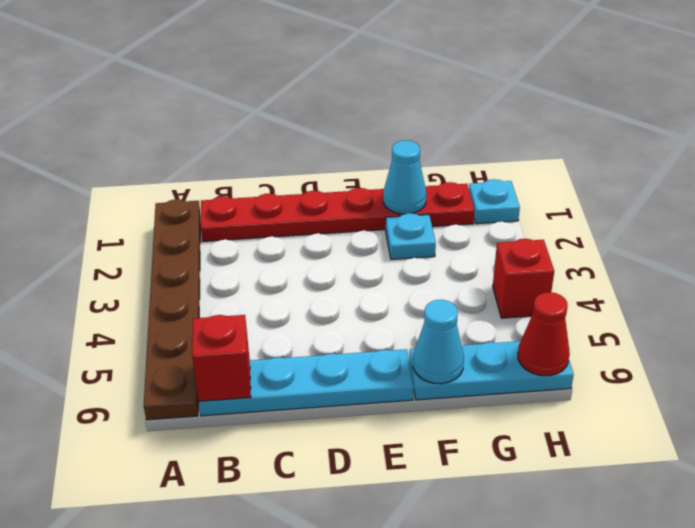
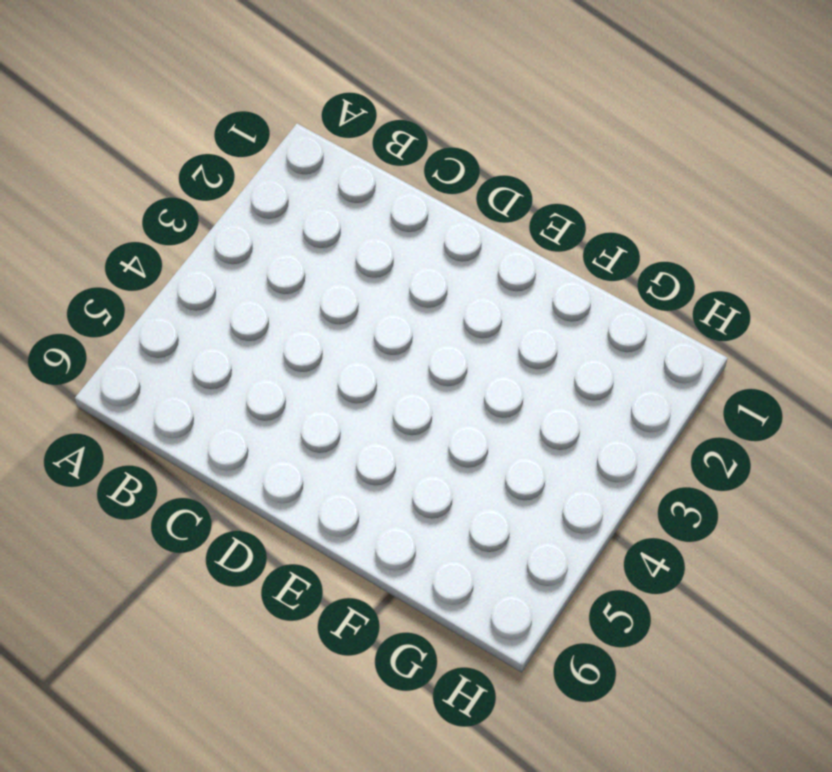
none -> brown 1x6 plate [144,199,200,420]
none -> red 1x6 plate [201,182,475,241]

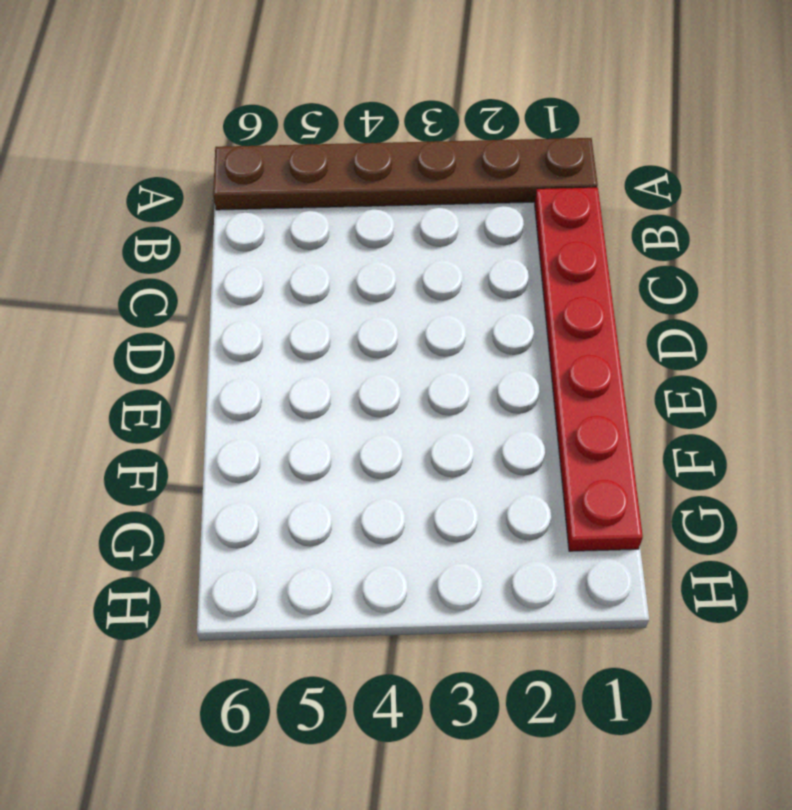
none -> cyan 1x4 plate [199,349,414,416]
none -> cyan 1x1 plate [386,213,436,259]

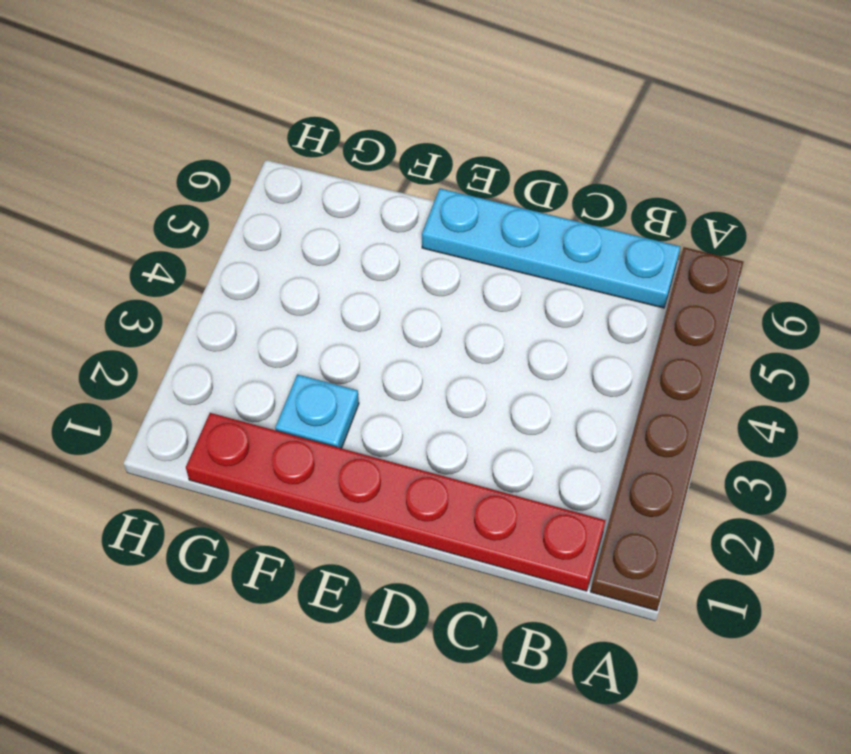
none -> cyan 1x3 plate [409,341,574,400]
none -> cyan 1x1 plate [469,179,520,224]

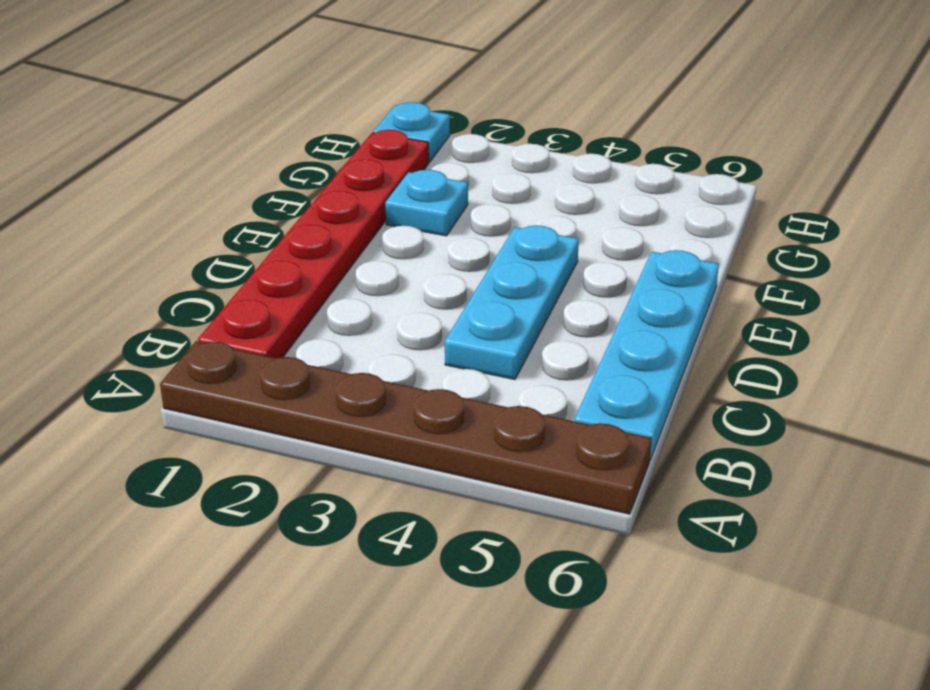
cyan 1x3 plate [445,225,579,379] -> cyan 1x3 plate moved to [409,341,574,400]
none -> red 1x1 brick [493,239,554,318]
none -> red 1x1 brick [192,315,251,401]

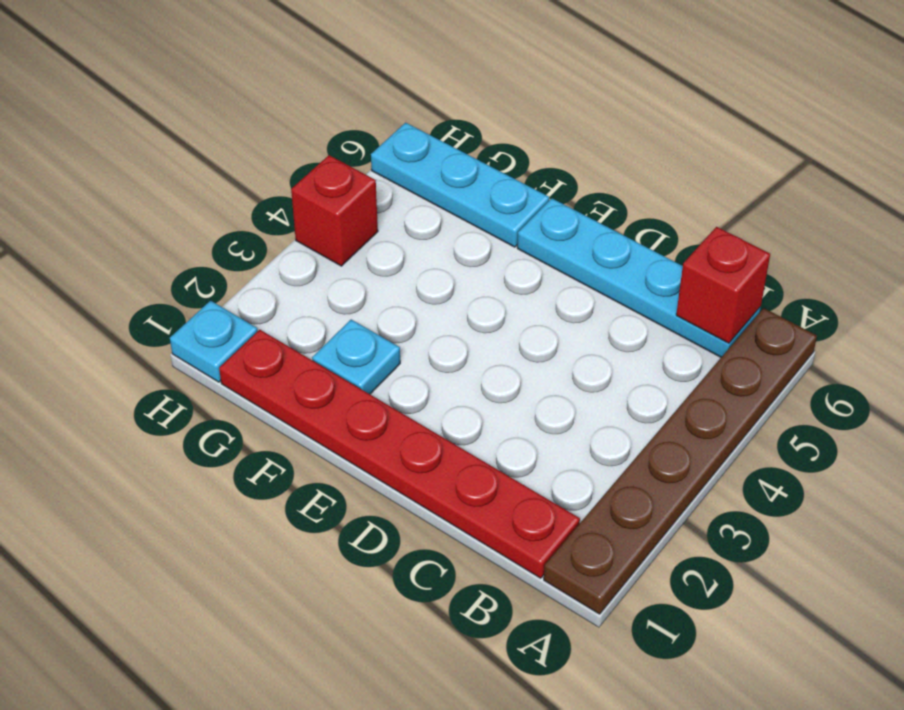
none -> cyan 1x1 cone [383,141,426,214]
none -> cyan 1x1 cone [413,300,464,384]

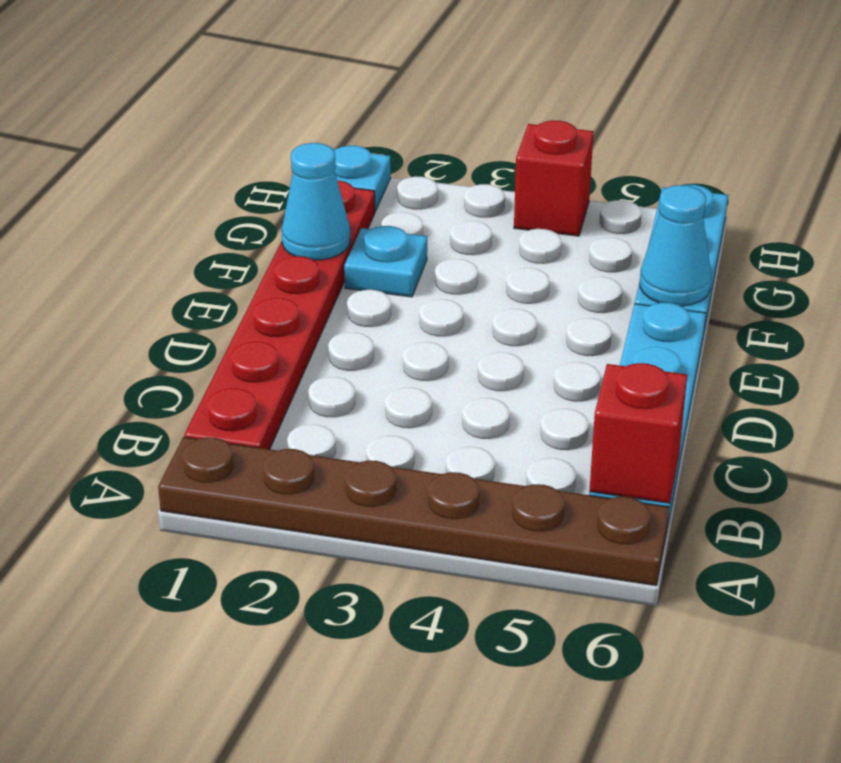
none -> red 1x1 cone [518,292,570,376]

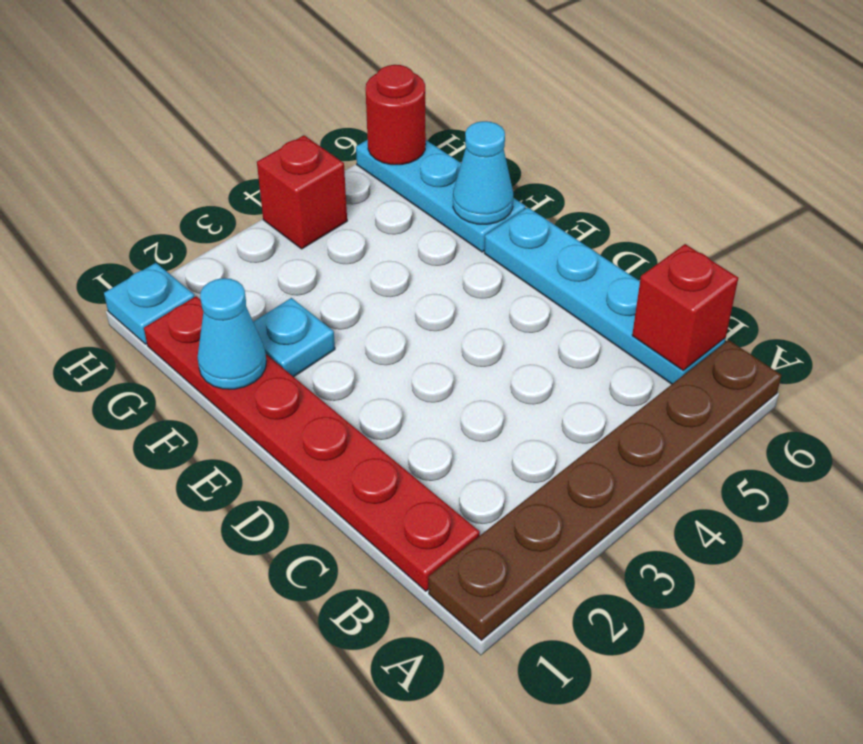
red 1x1 round brick [366,65,426,165] -> red 1x1 cone [518,292,570,376]

